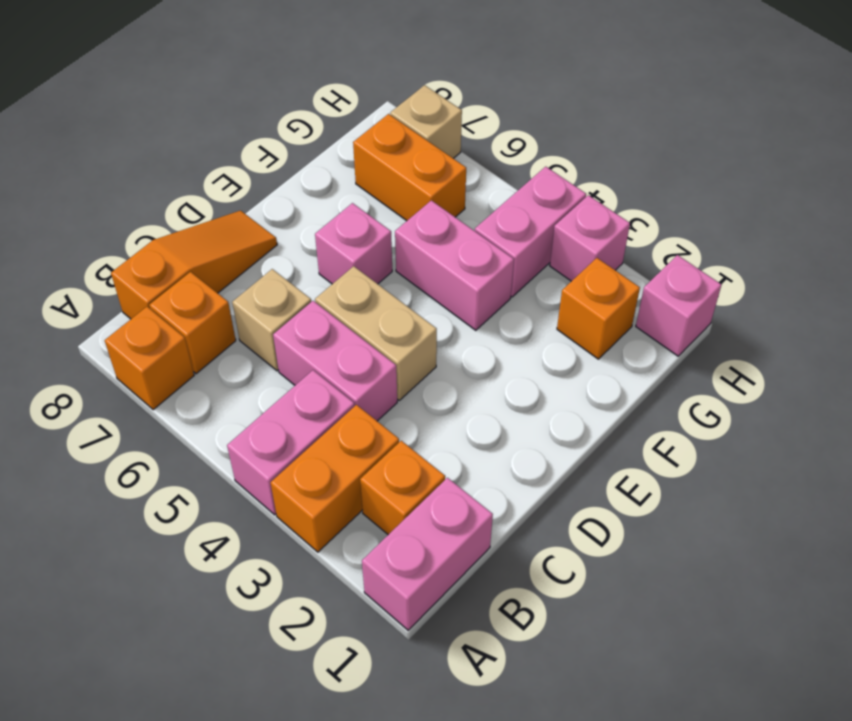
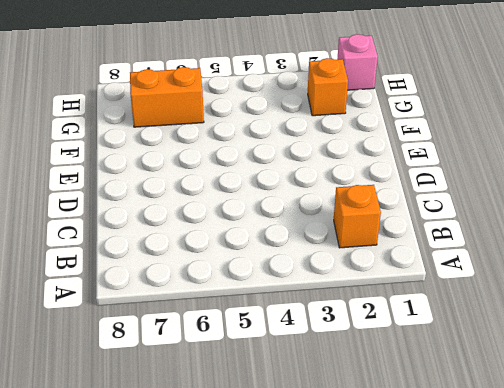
none -> pink 1x2 brick [362,478,493,630]
none -> orange 1x2 brick [271,405,399,552]
none -> pink 1x2 brick [227,370,355,515]

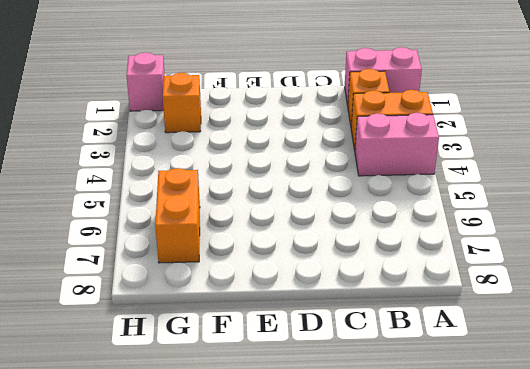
none -> orange 1x1 brick [105,307,194,410]
none -> orange 1x1 brick [149,272,236,374]
none -> orange 1x3 slope [111,211,277,319]

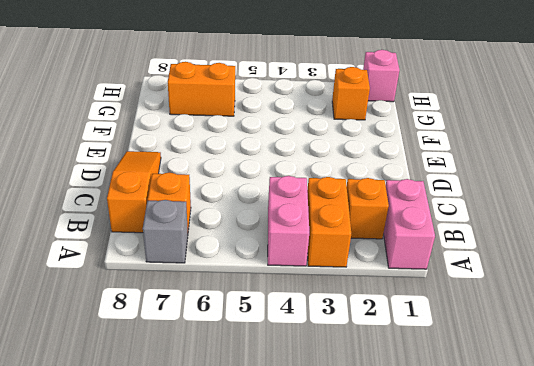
grey 1x1 brick [143,200,188,263] -> orange 1x1 brick [105,307,194,410]
none -> pink 1x2 brick [273,301,397,421]
none -> tan 1x1 brick [232,269,311,371]
none -> tan 1x2 brick [315,266,437,400]

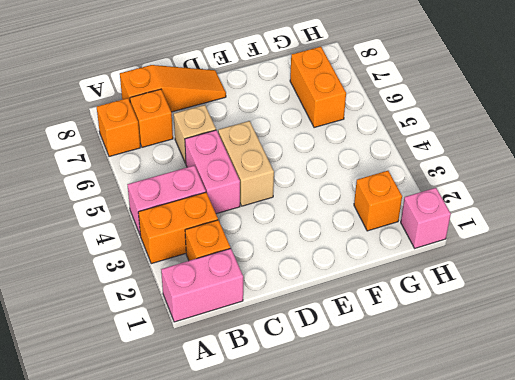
none -> pink 1x1 brick [315,203,392,284]
none -> pink 1x2 brick [395,200,514,330]
none -> pink 1x2 brick [475,167,586,297]

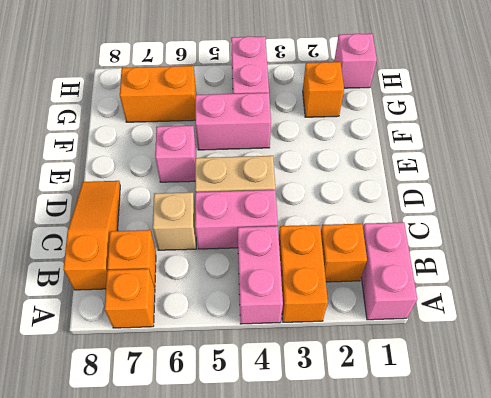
none -> pink 1x1 brick [550,195,630,281]
none -> tan 1x1 brick [390,85,462,158]

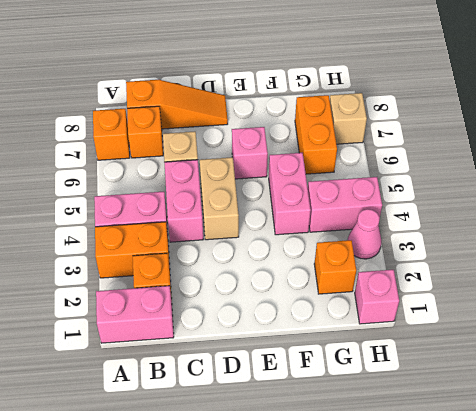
pink 1x1 cone [348,209,381,259] -> pink 1x1 brick [550,195,630,281]

